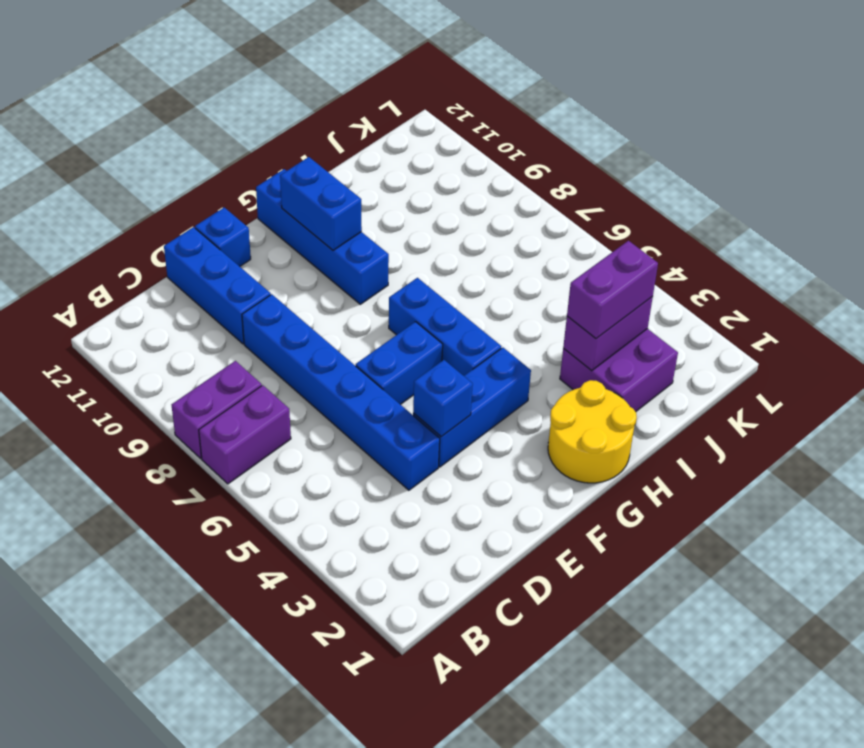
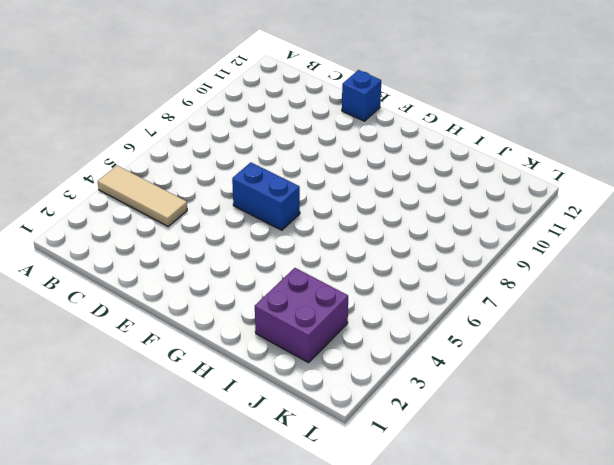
tan 1x3 tile [98,166,187,226] -> none
none -> purple 1x2 brick [199,385,291,484]
none -> purple 1x2 brick [171,361,262,458]
none -> blue 1x6 brick [242,294,440,490]

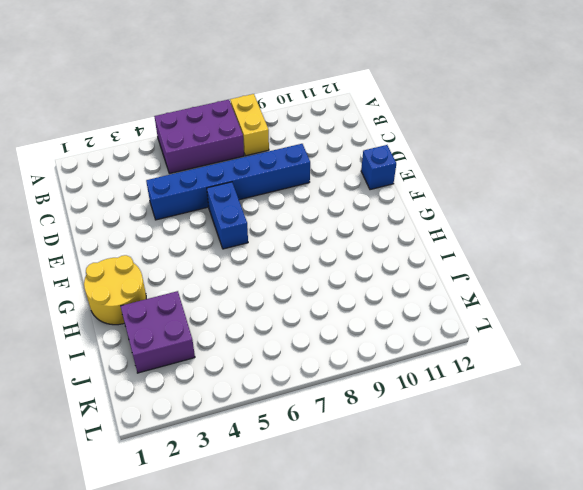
purple 2x3 brick [154,100,244,174] -> purple 1x2 brick [199,385,291,484]
yellow 1x2 brick [230,94,269,156] -> purple 1x2 brick [171,361,262,458]
none -> blue 1x3 brick [164,227,271,344]
none -> blue 1x3 brick [413,348,531,467]
none -> blue 1x3 brick [389,278,502,376]

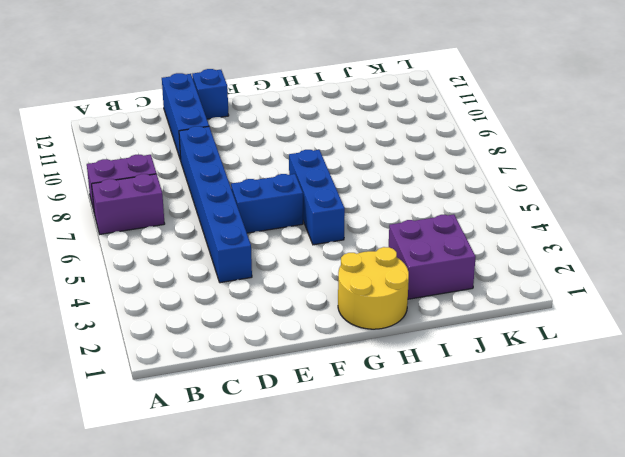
none -> blue 1x3 brick [413,348,531,467]
none -> blue 1x4 brick [256,169,389,304]
none -> blue 1x1 brick [413,360,473,437]

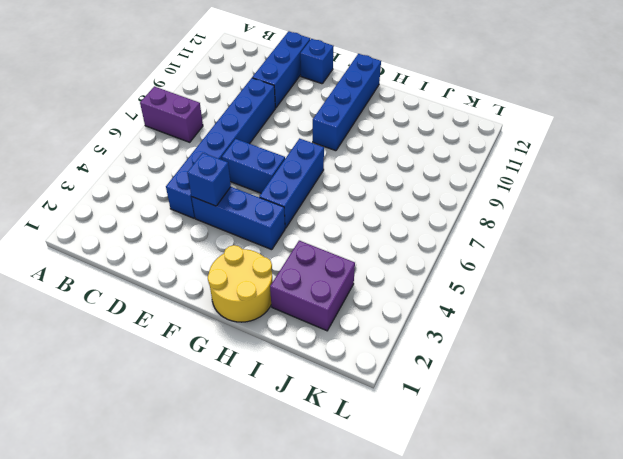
none -> purple 1x2 brick [171,361,262,458]
none -> blue 1x2 brick [280,157,362,250]
none -> purple 1x2 brick [563,297,653,371]

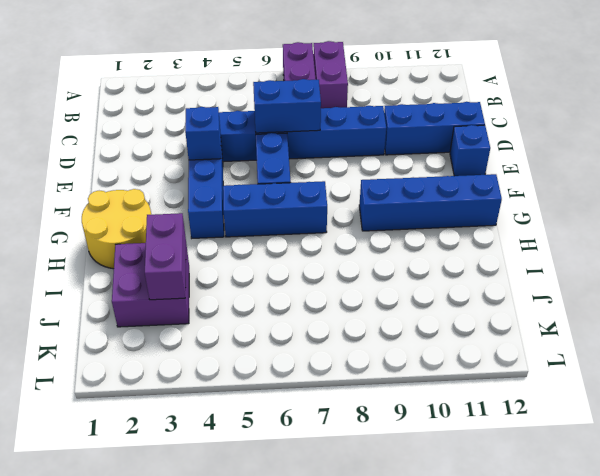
blue 1x2 brick [253,79,321,133] -> blue 1x2 brick moved to [280,157,362,250]
none -> purple 1x2 brick [567,241,658,339]

